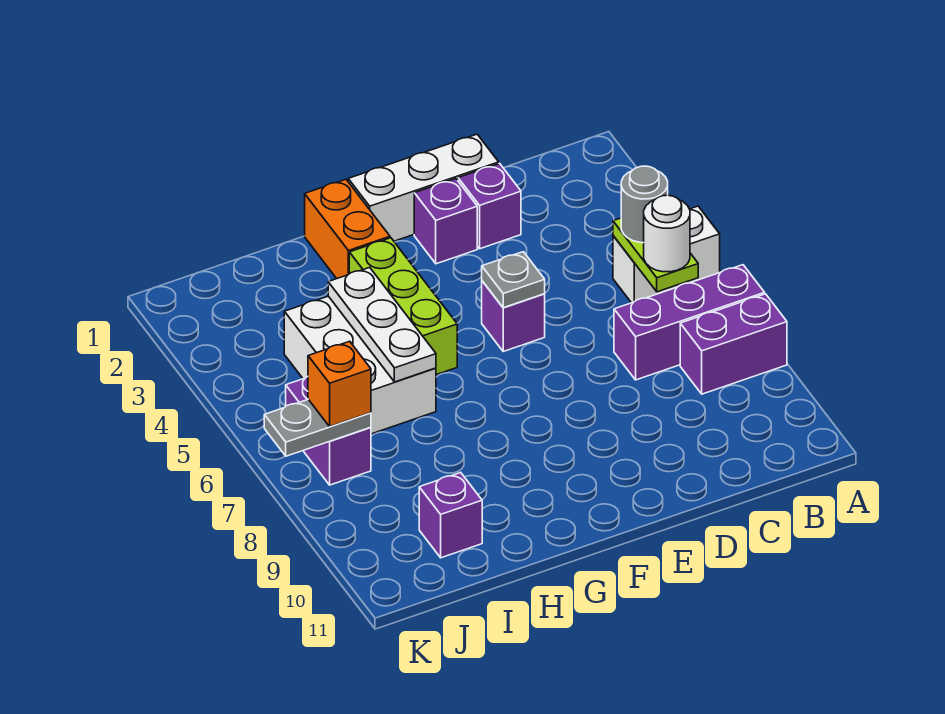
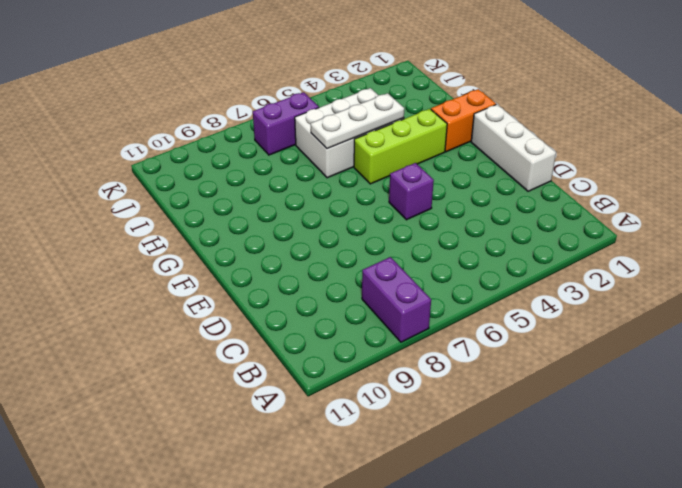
none -> white 1x2 brick [613,206,720,303]
none -> purple 1x3 brick [614,265,765,380]
none -> purple 1x1 brick [458,163,521,249]

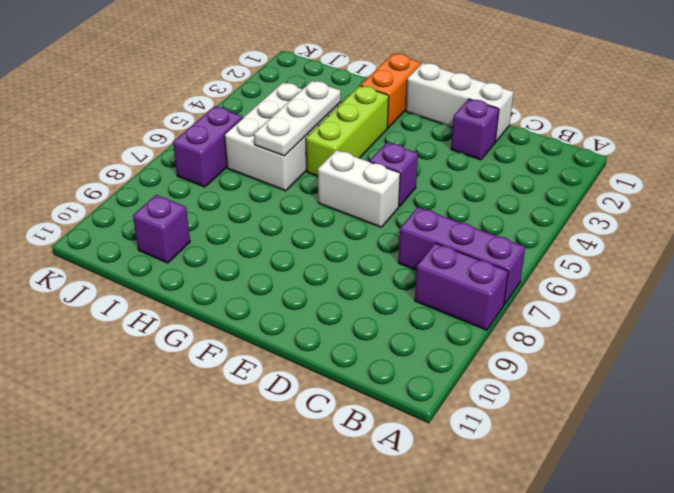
white 1x2 brick [318,150,400,227] -> white 1x2 brick moved to [613,206,720,303]
none -> purple 1x1 brick [414,179,477,264]
none -> lime 1x2 plate [613,218,698,292]
none -> grey 1x1 plate [482,252,545,308]

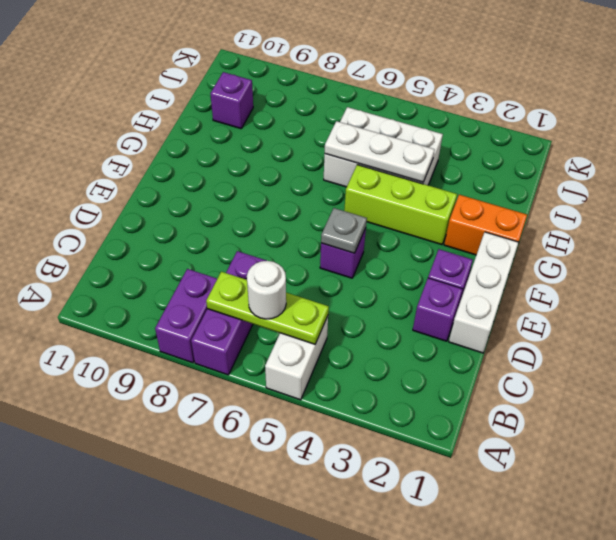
lime 1x3 plate [206,272,329,344] -> lime 1x2 plate [613,218,698,292]
none -> purple 1x2 brick [286,377,371,485]
none -> grey 1x2 plate [264,399,371,456]
none -> grey 1x1 round brick [621,166,668,243]

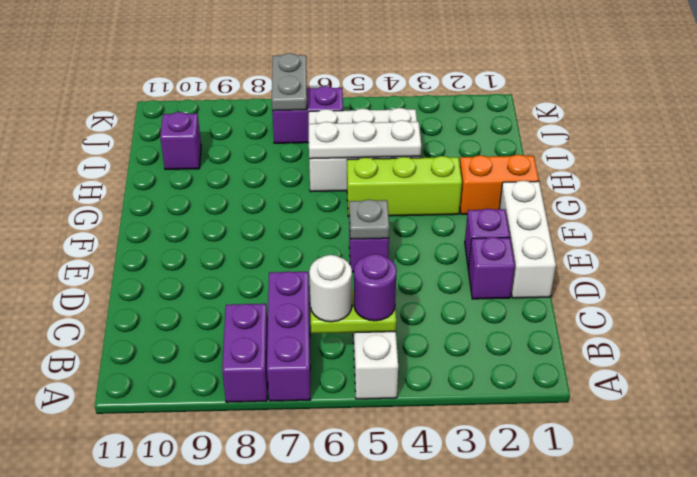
purple 1x1 round brick [354,254,397,321] -> grey 1x1 round brick [621,166,668,243]
none -> orange 1x1 brick [308,341,371,426]

